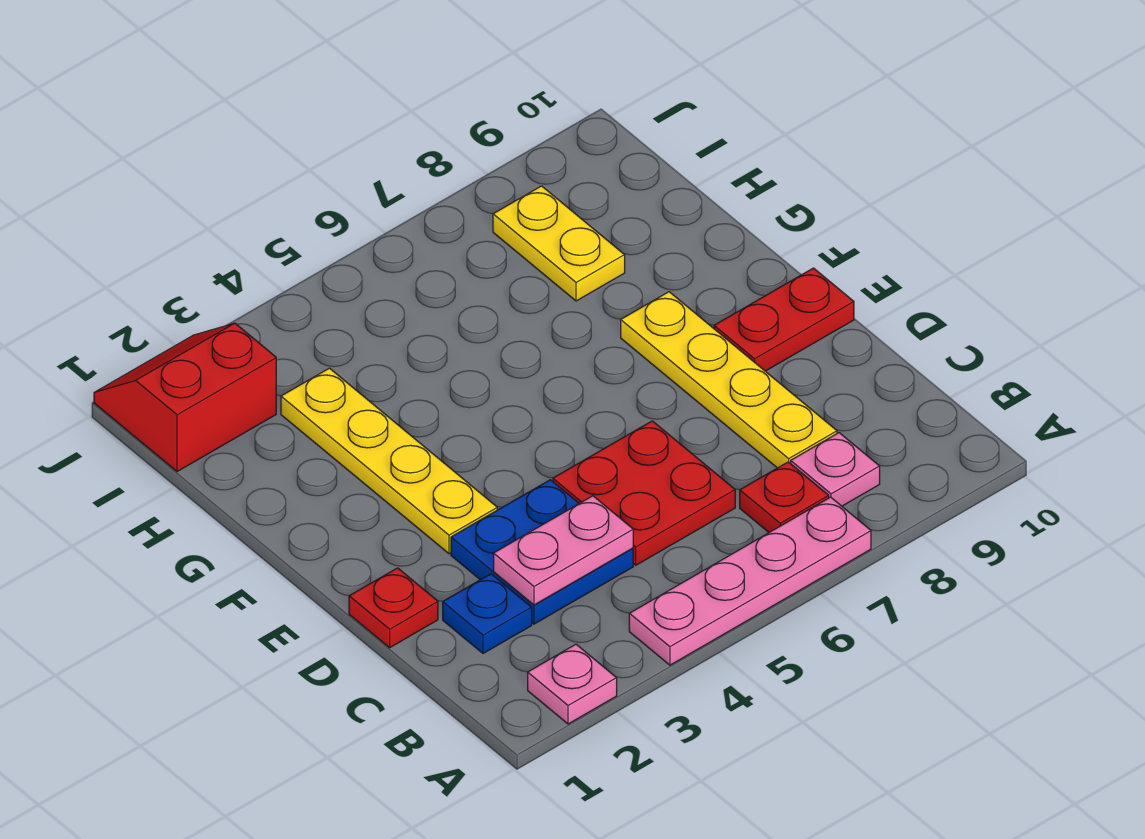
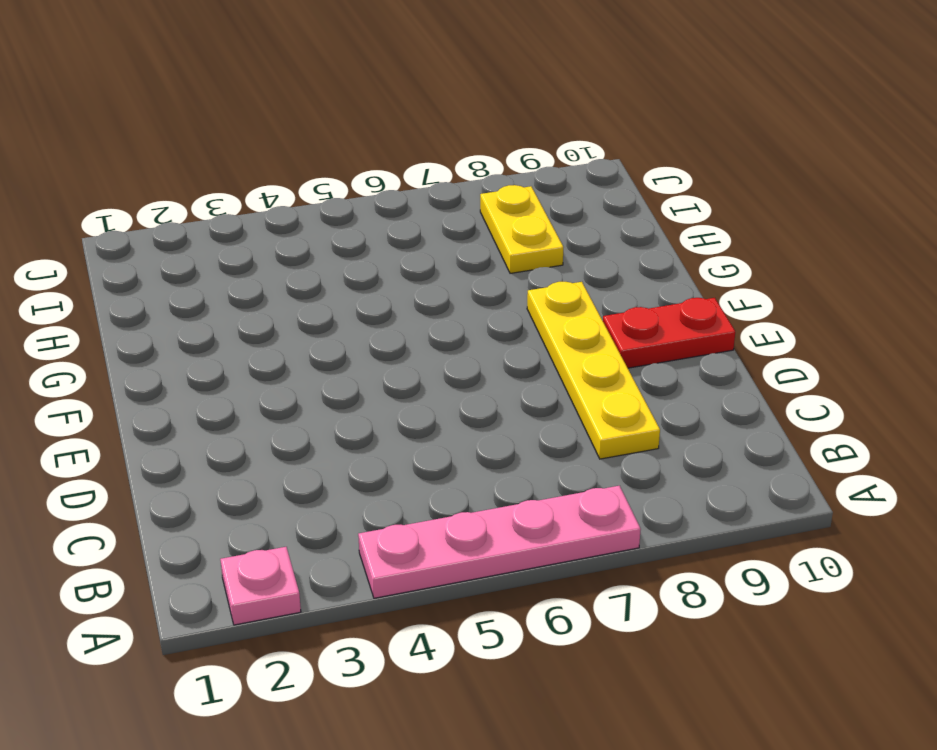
none -> red 1x1 plate [740,462,829,532]
none -> pink 1x1 plate [791,433,880,506]
none -> blue 1x1 plate [443,574,532,653]

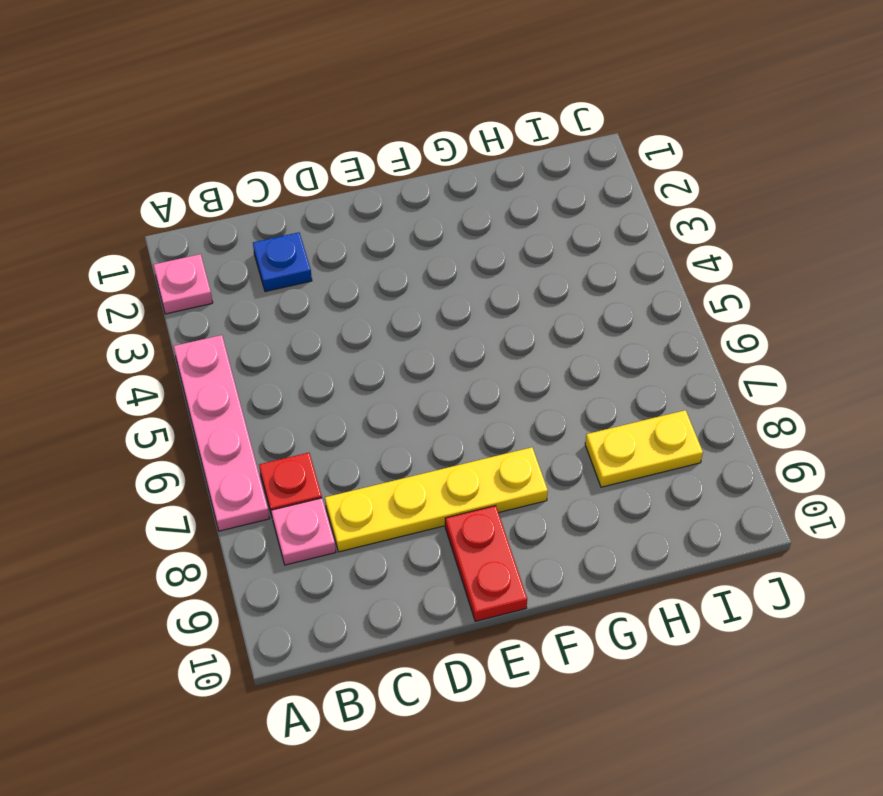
none -> blue 2x2 plate [451,480,633,624]
none -> red 2x2 plate [553,421,735,565]
none -> red 1x1 plate [349,568,438,648]

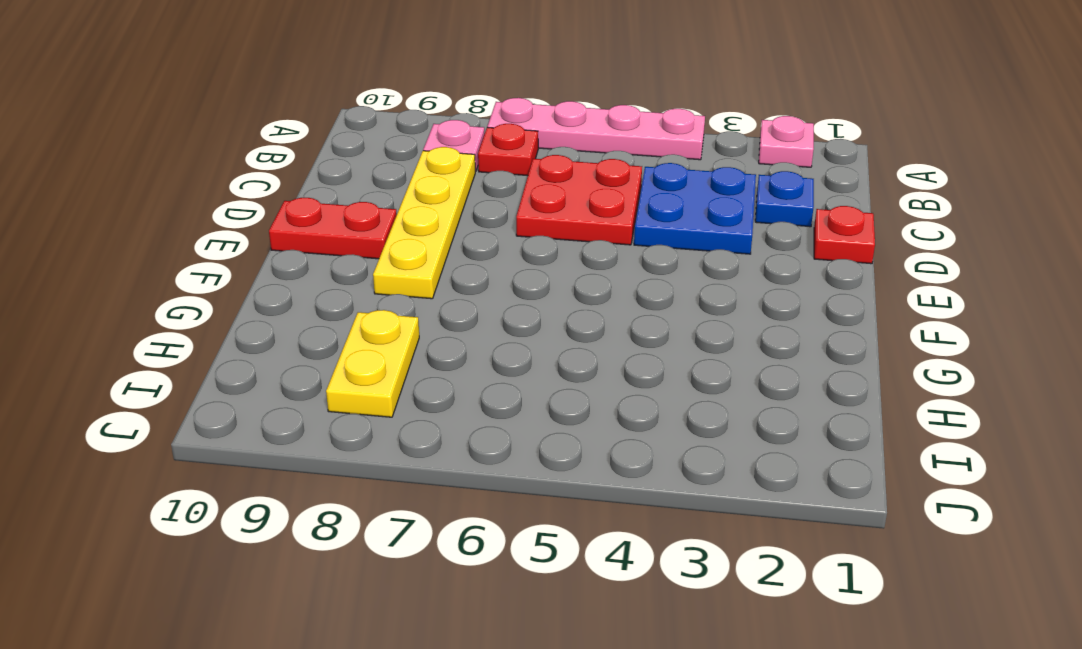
none -> yellow 1x4 plate [281,368,497,554]
none -> red 2x2 slope [94,323,276,472]
none -> pink 1x2 plate [494,496,633,605]

